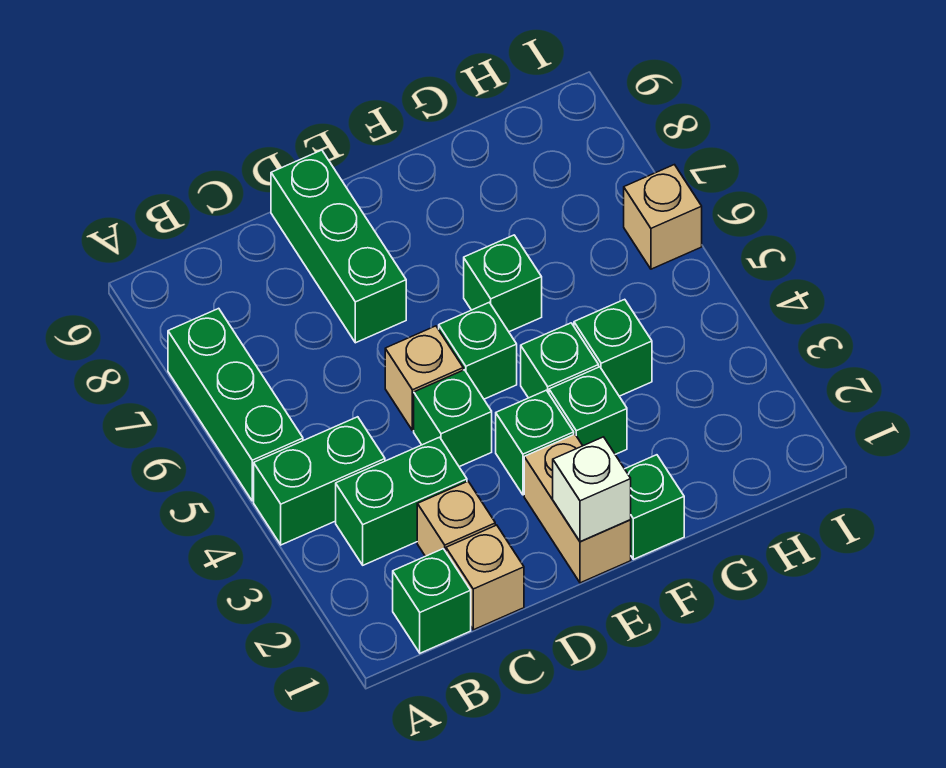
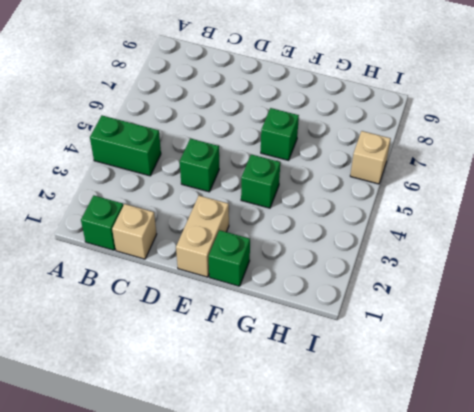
none -> green 1x3 brick [168,308,303,501]
none -> green 1x2 brick [336,437,467,565]
none -> tan 1x1 brick [417,481,495,556]

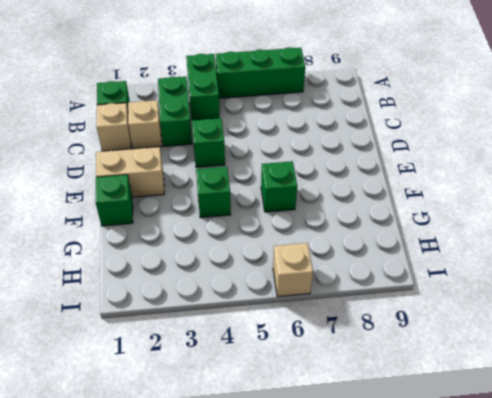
none -> tan 1x1 brick [385,326,463,431]
none -> green 1x3 brick [271,150,406,343]
none -> green 1x1 brick [496,390,574,495]

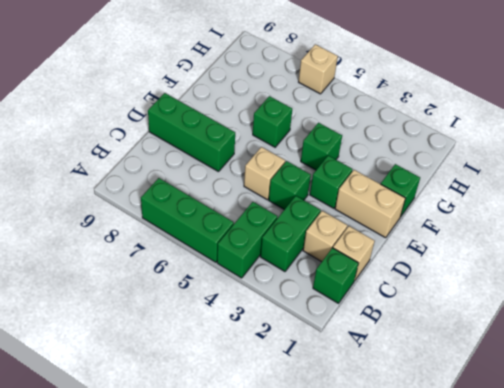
none -> green 1x1 brick [439,302,517,399]
none -> green 1x1 brick [549,367,627,454]
none -> green 1x1 brick [574,299,652,396]

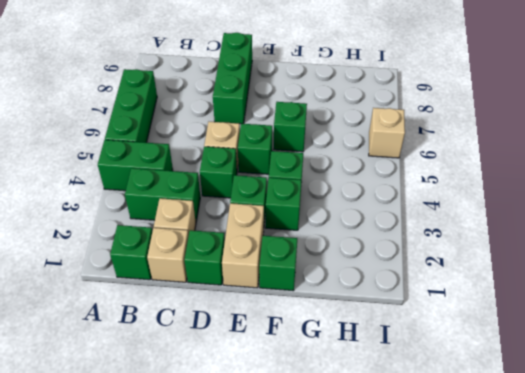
green 1x1 brick [184,230,225,285] -> green 1x1 brick moved to [574,299,652,396]
none -> white 1x1 brick [553,437,631,542]

